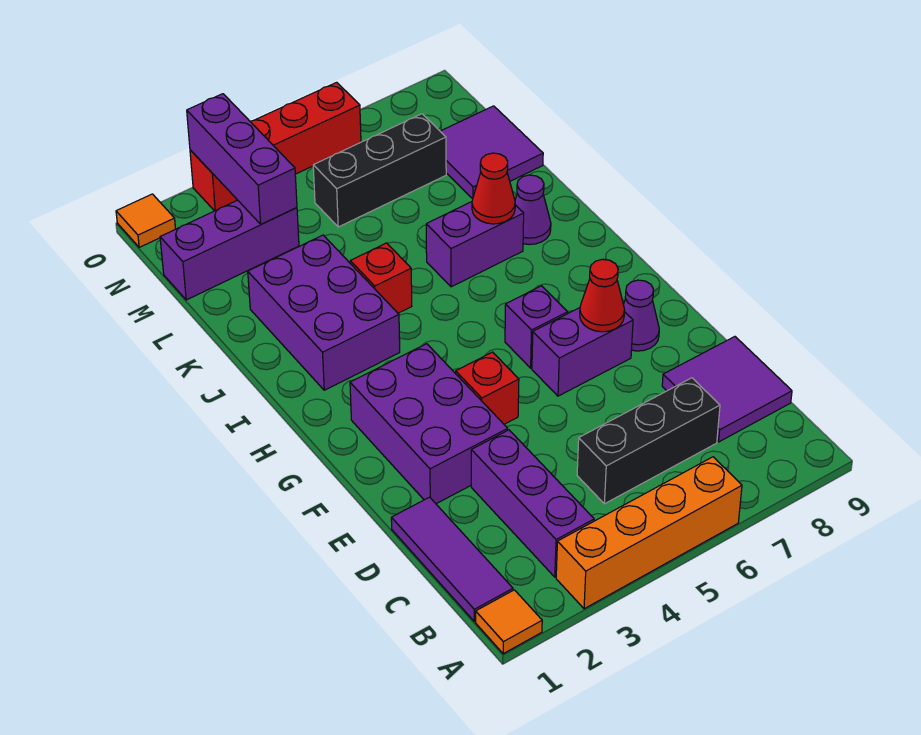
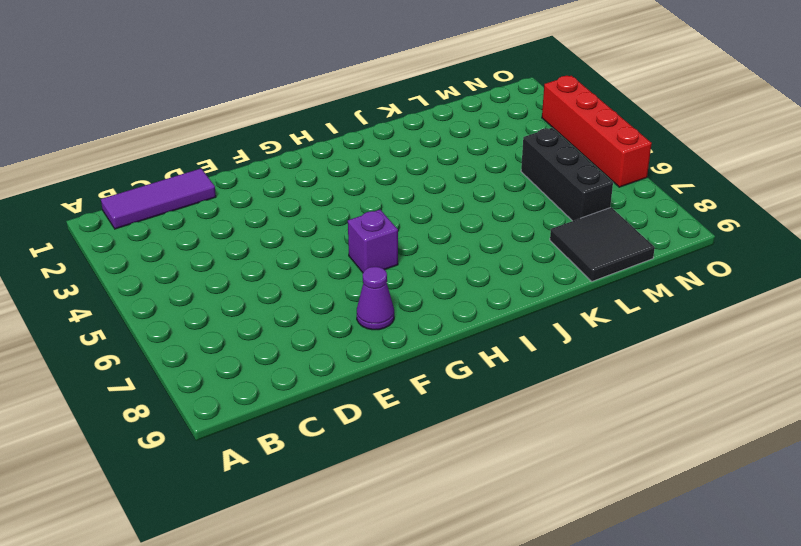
black 2x2 tile [550,207,655,281] -> purple 2x2 tile [440,106,543,199]
none -> orange 1x1 tile [476,590,542,654]
none -> orange 1x4 brick [556,457,742,609]
none -> purple 1x3 brick [471,430,594,577]

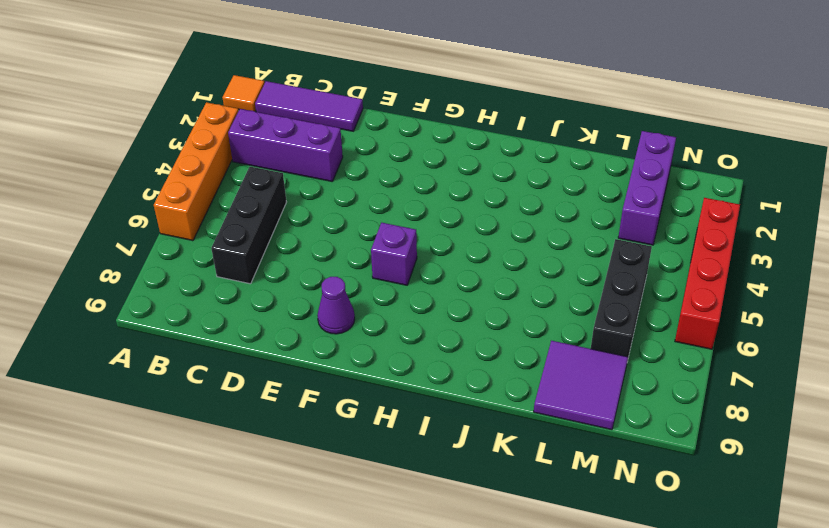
none -> purple 2x2 tile [662,337,792,442]
none -> purple 2x3 brick [350,344,508,504]
none -> red 1x1 brick [456,352,519,424]

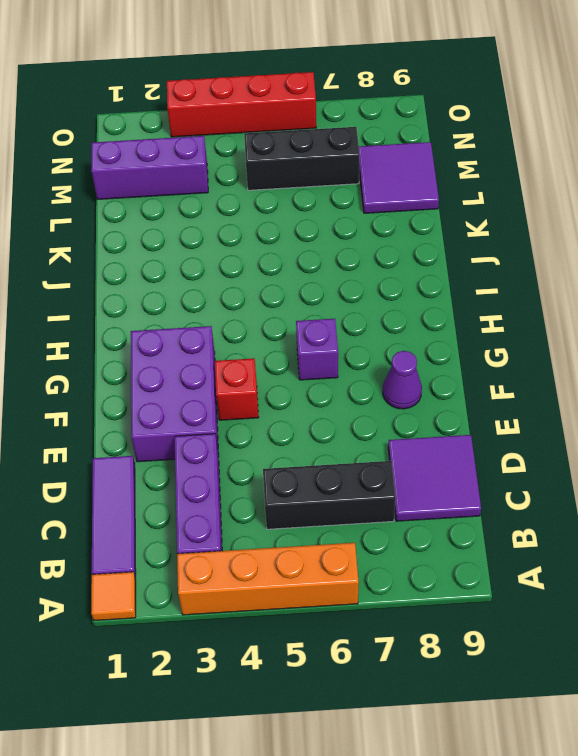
none -> purple 1x2 brick [532,308,633,396]
none -> purple 2x3 brick [248,235,400,390]
none -> red 1x1 brick [350,243,412,313]

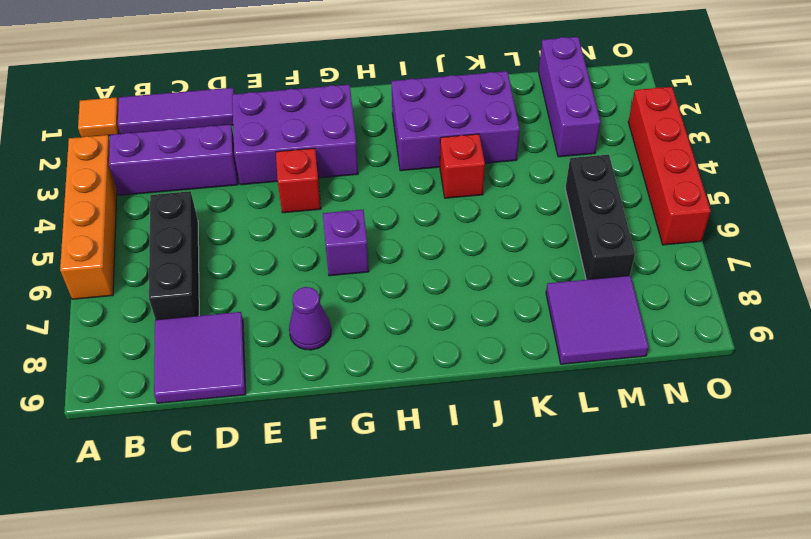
none -> purple 1x2 brick [532,308,633,396]
none -> purple 1x2 brick [426,202,524,287]
none -> purple 1x1 cone [515,175,551,245]

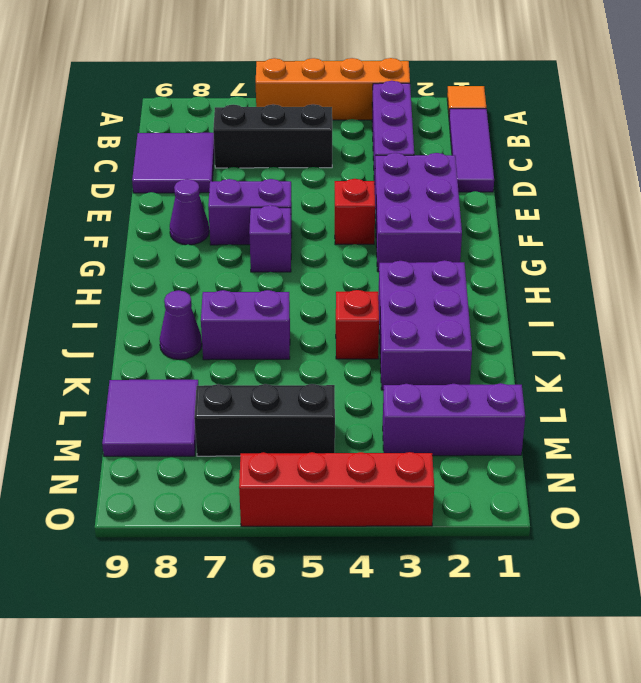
none -> orange 1x1 tile [116,194,175,247]
none -> red 1x1 cone [580,259,625,332]
none -> red 1x1 cone [472,153,515,224]

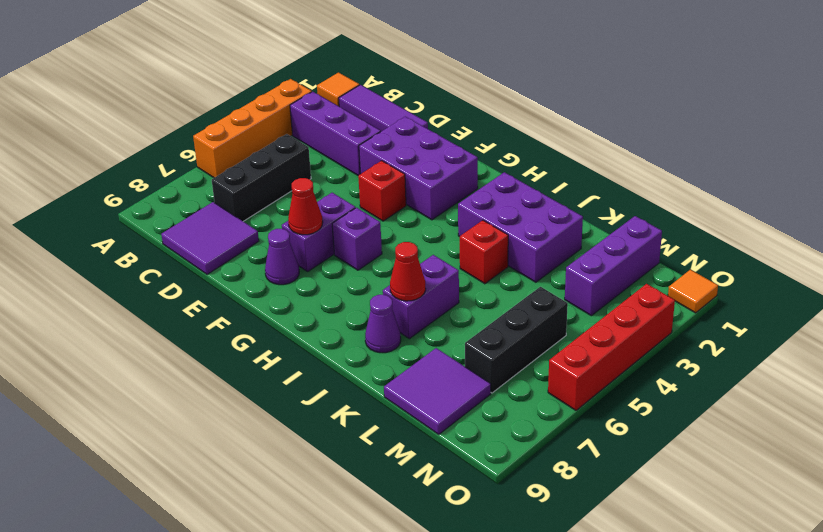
none -> purple 1x3 brick [187,94,297,224]

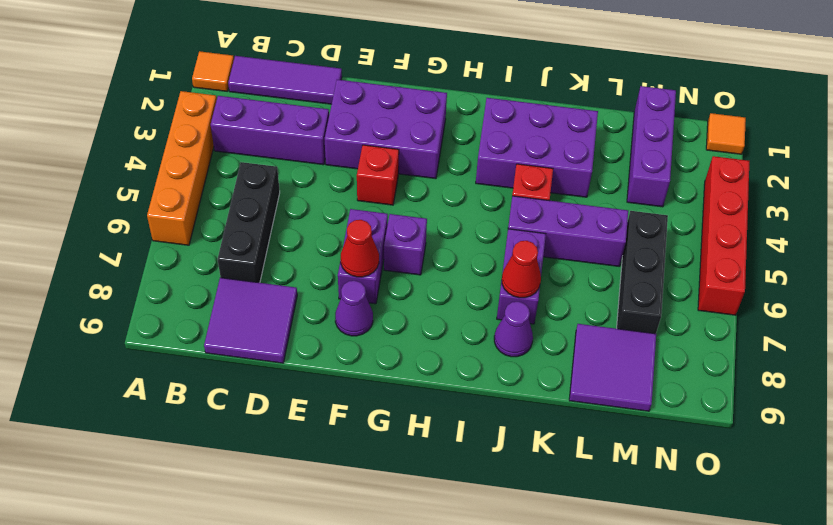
purple 1x3 brick [508,196,628,266] -> purple 1x3 brick moved to [187,94,297,224]

